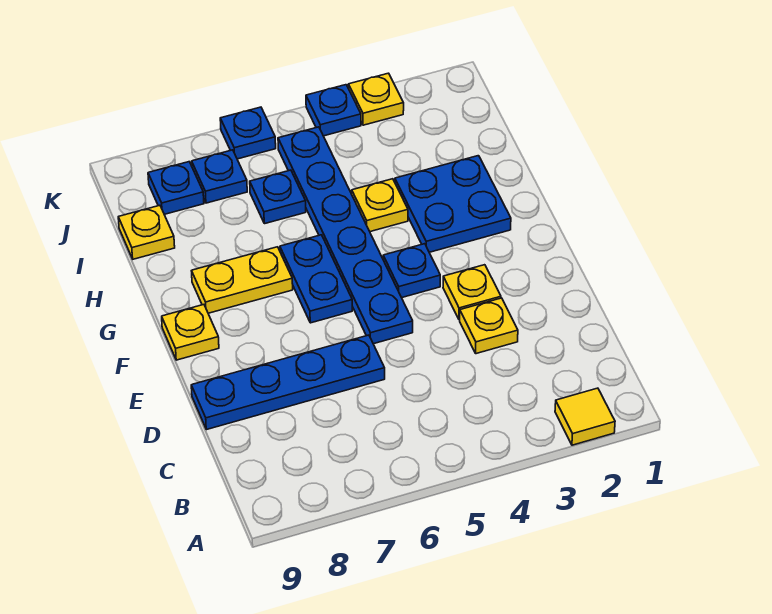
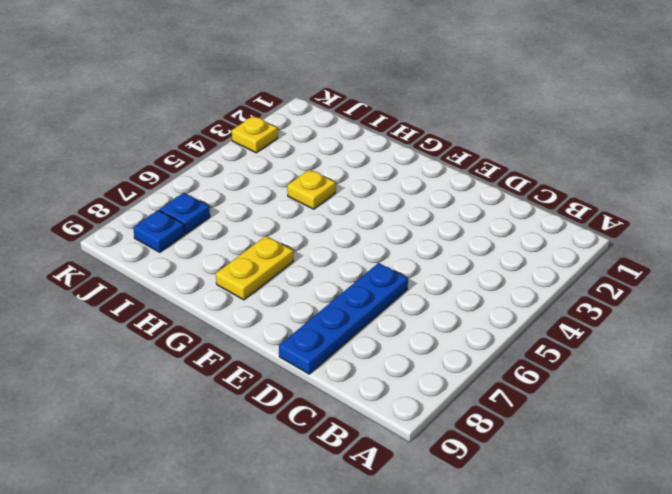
none -> yellow 1x1 tile [555,388,615,445]
none -> yellow 1x1 plate [460,298,518,354]
none -> yellow 1x1 plate [443,265,501,320]

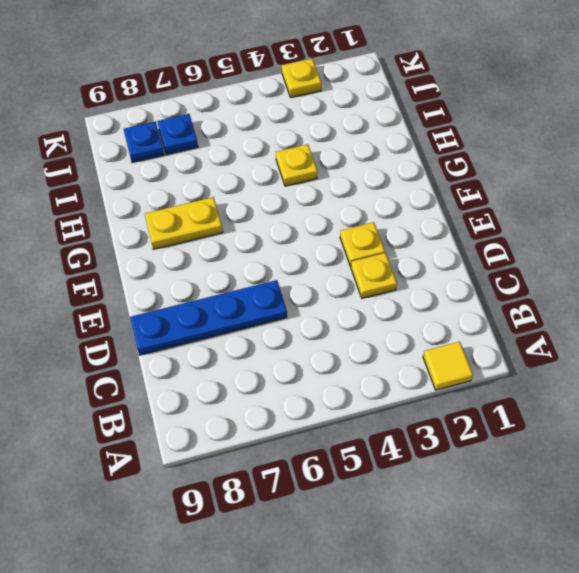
none -> blue 1x6 plate [278,127,413,344]
none -> blue 1x1 plate [383,244,440,298]
none -> blue 1x2 plate [280,235,352,323]

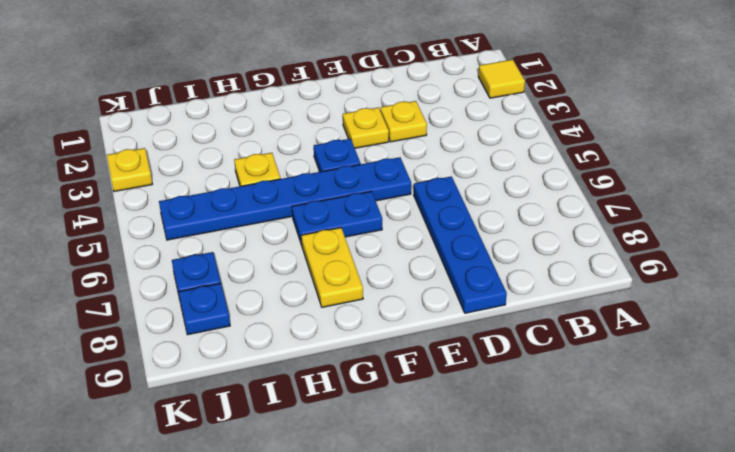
none -> yellow 1x1 plate [162,305,219,360]
none -> blue 2x2 plate [395,156,511,252]
none -> blue 1x1 plate [250,170,306,224]

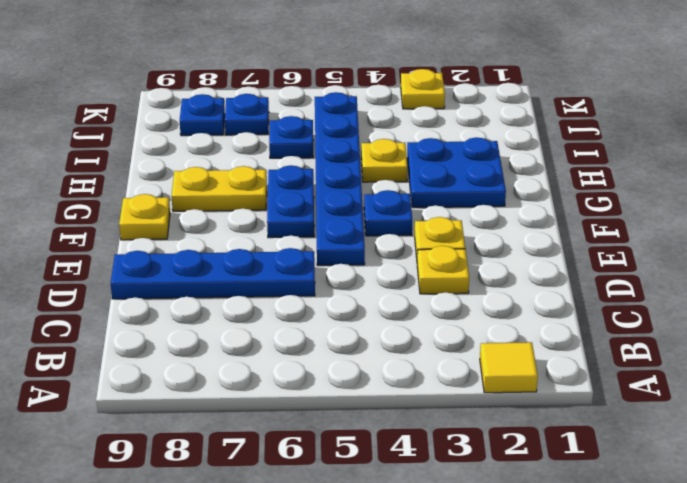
none -> yellow 1x1 plate [118,205,175,259]
none -> blue 1x1 plate [306,85,361,136]
none -> blue 1x1 plate [220,107,276,159]

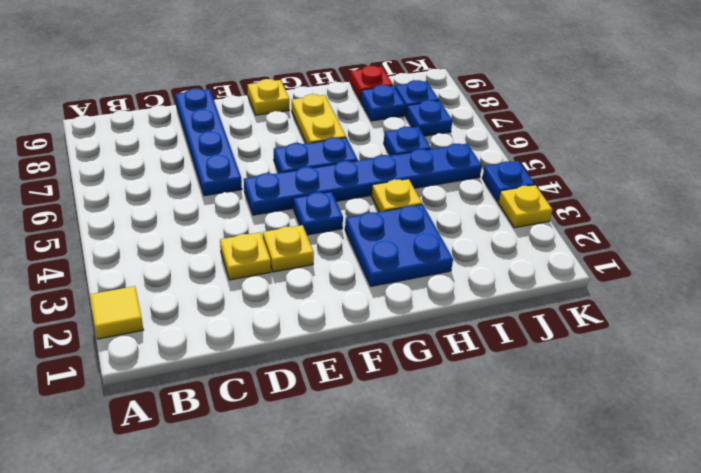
blue 1x1 plate [361,85,405,121] -> blue 1x1 plate moved to [220,107,276,159]
red 1x1 plate [350,66,393,101] -> yellow 1x1 plate [118,205,175,259]

